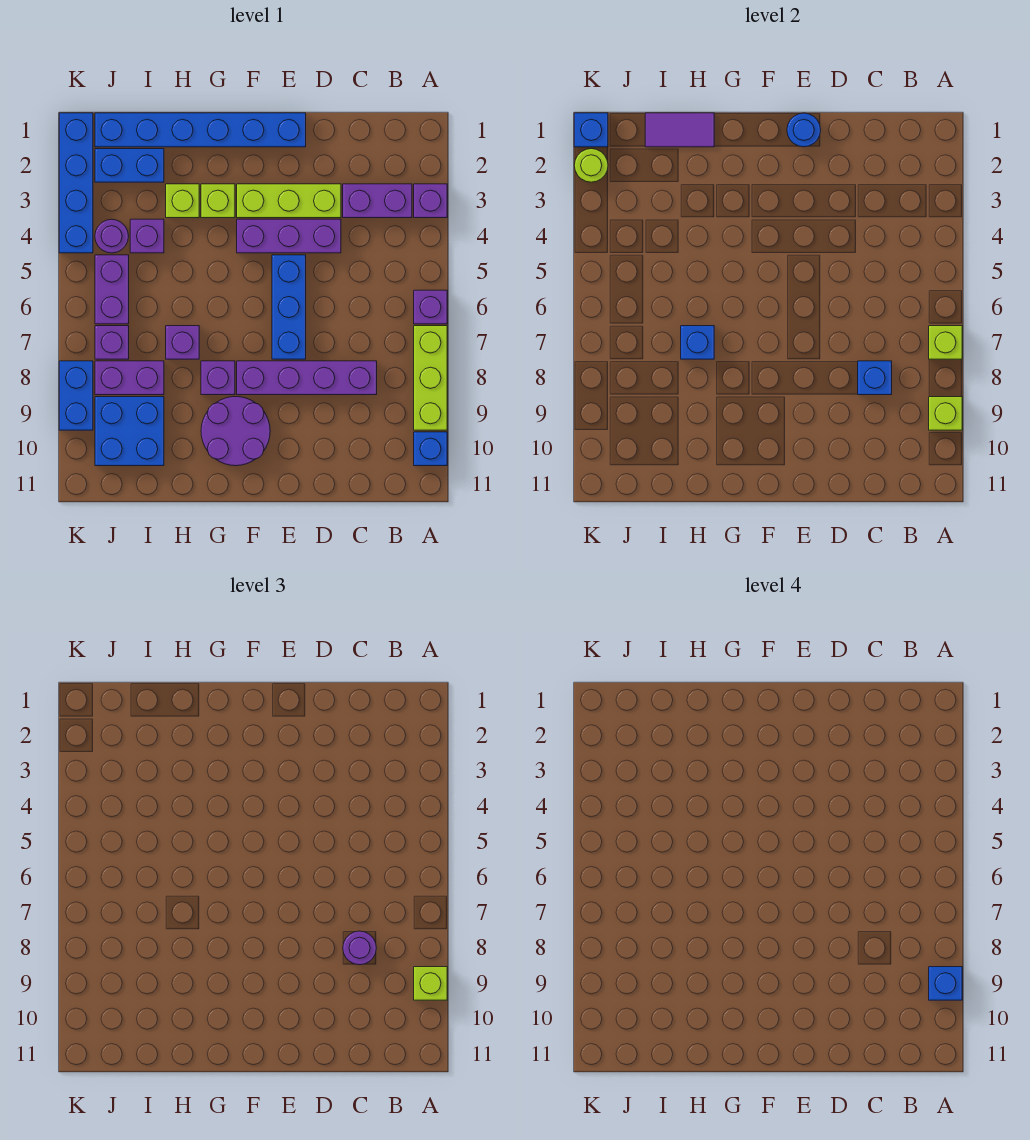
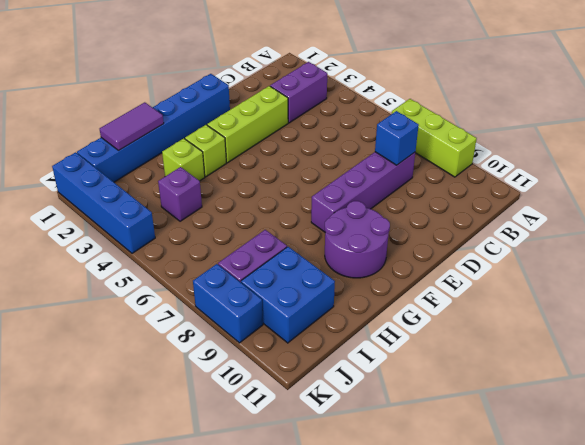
none -> purple 1x1 brick [414,184,447,218]
none -> purple 1x1 brick [414,290,447,324]
none -> blue 1x1 brick [414,432,447,466]
none -> purple 1x3 brick [237,219,341,253]

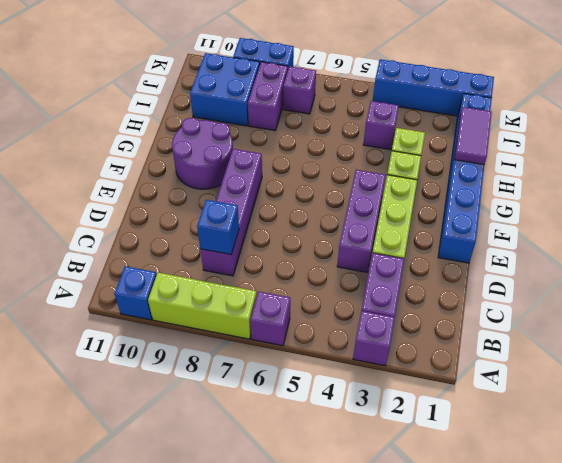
none -> blue 1x3 brick [272,255,306,359]
none -> purple 1x1 brick [201,361,235,395]
none -> purple 1x1 brick [166,326,199,359]
none -> blue 1x2 brick [95,149,164,182]

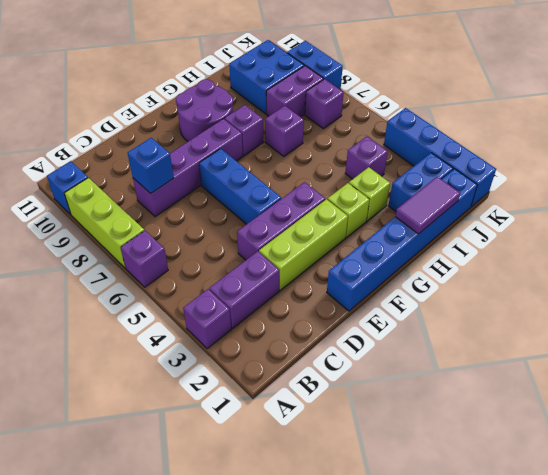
none -> purple 1x1 round brick [95,219,129,253]
none -> purple 1x2 brick [95,255,129,324]
none -> lime 1x1 brick [929,326,962,359]
none -> lime 1x1 brick [929,397,962,430]

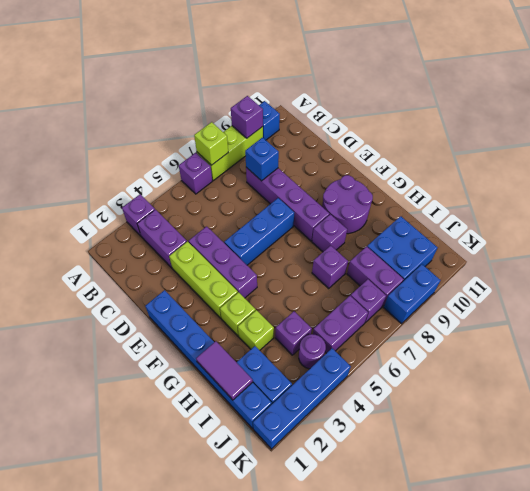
purple 1x1 brick [231,96,263,138] -> lime 1x1 brick [929,397,962,430]
none -> blue 1x1 round brick [787,113,821,147]
none -> blue 1x1 brick [681,326,714,359]
none -> blue 1x1 brick [574,113,608,147]
none -> lime 1x1 round brick [574,149,608,182]

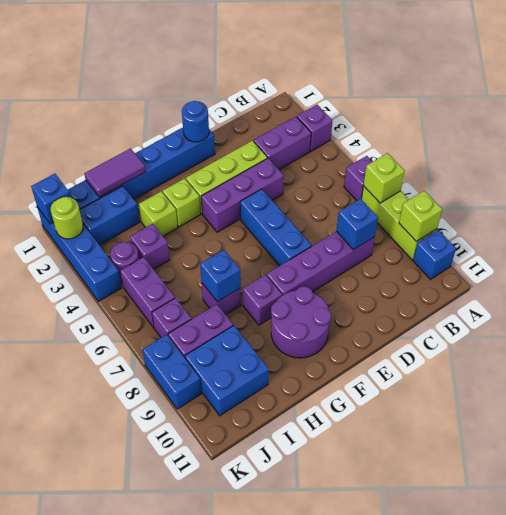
none -> lime 1x1 brick [414,967,447,1000]
none -> purple 1x1 round brick [343,931,376,965]
none -> blue 1x1 brick [929,967,962,1000]

